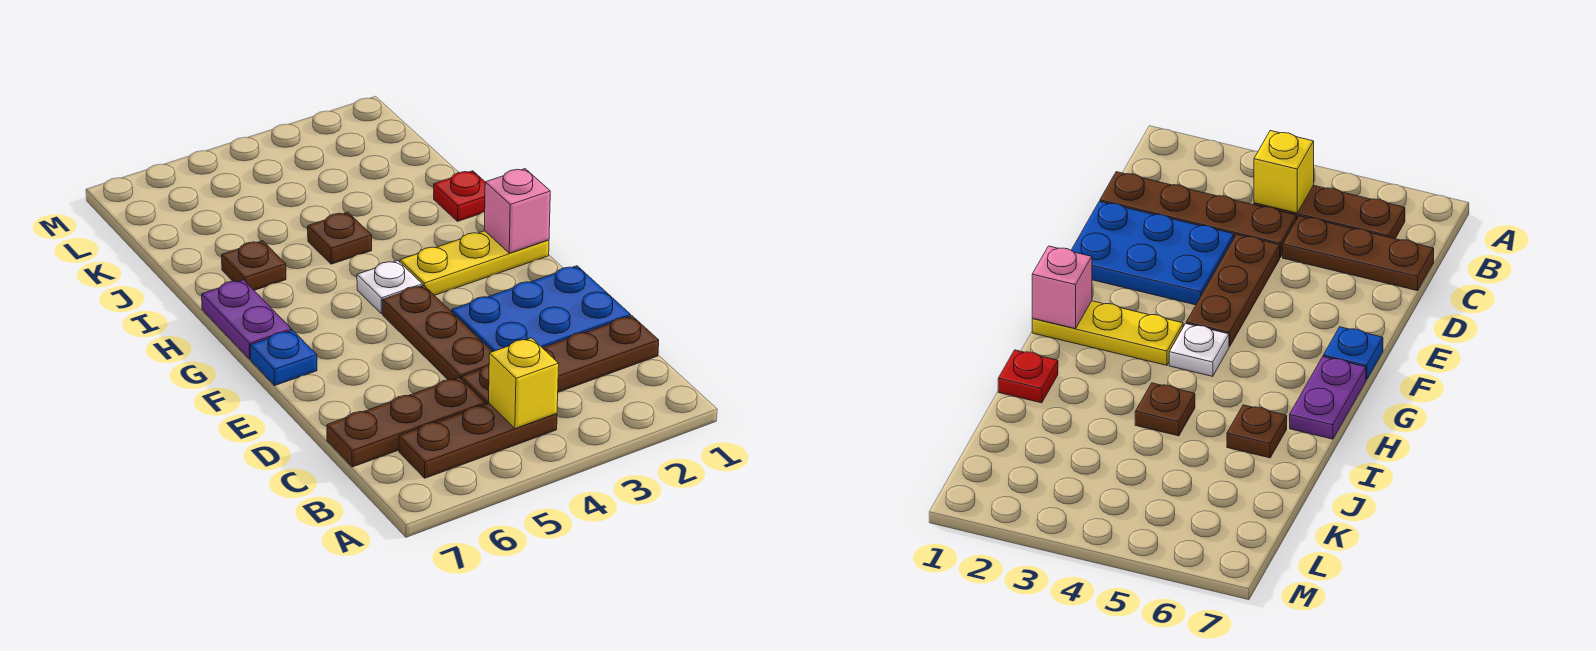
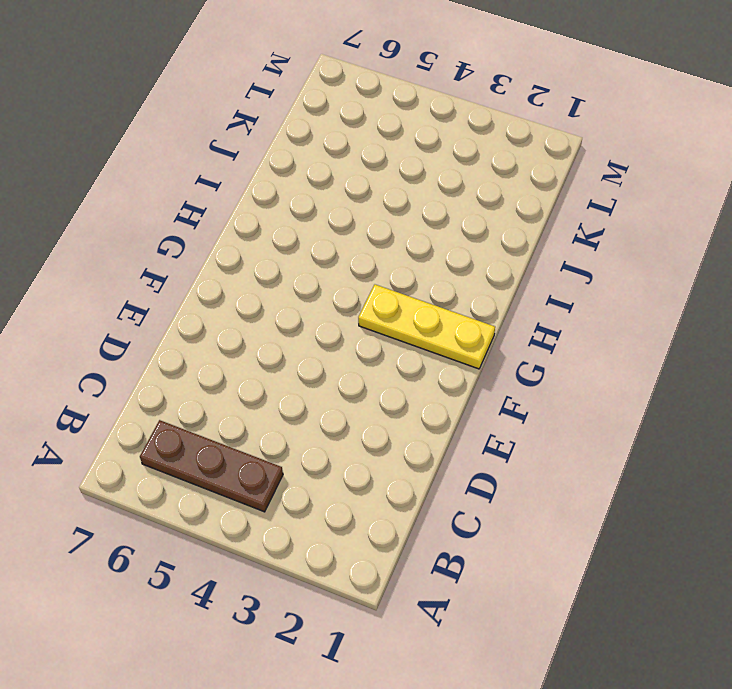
none -> brown 1x4 plate [461,316,659,404]
none -> brown 1x3 plate [327,378,485,467]
none -> blue 2x3 plate [452,266,631,352]

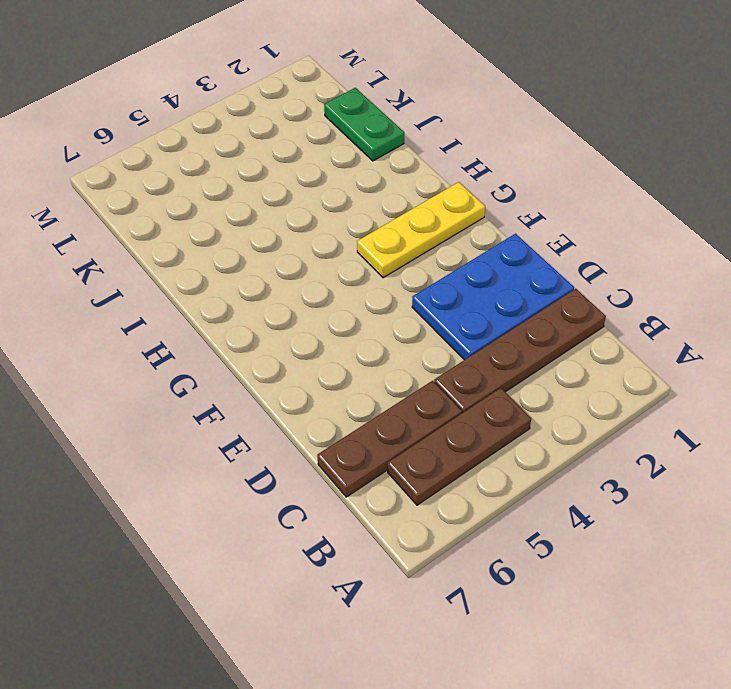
green 1x2 plate [324,88,404,161] -> none
none -> brown 1x3 plate [382,285,492,380]
none -> blue 1x1 plate [250,330,317,385]
none -> white 1x1 plate [357,261,422,314]

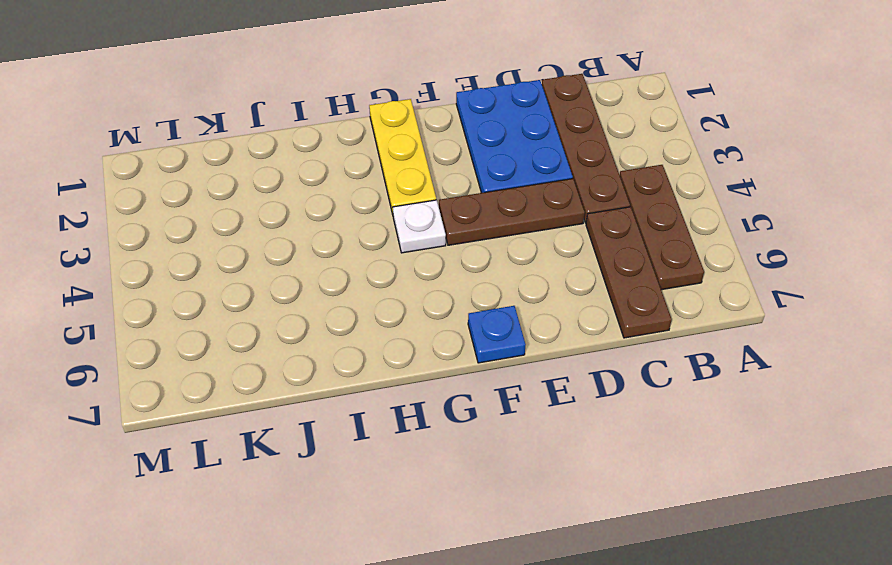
none -> purple 1x2 plate [202,280,292,359]
none -> red 1x1 plate [434,171,485,221]
none -> brown 1x1 plate [308,212,372,264]

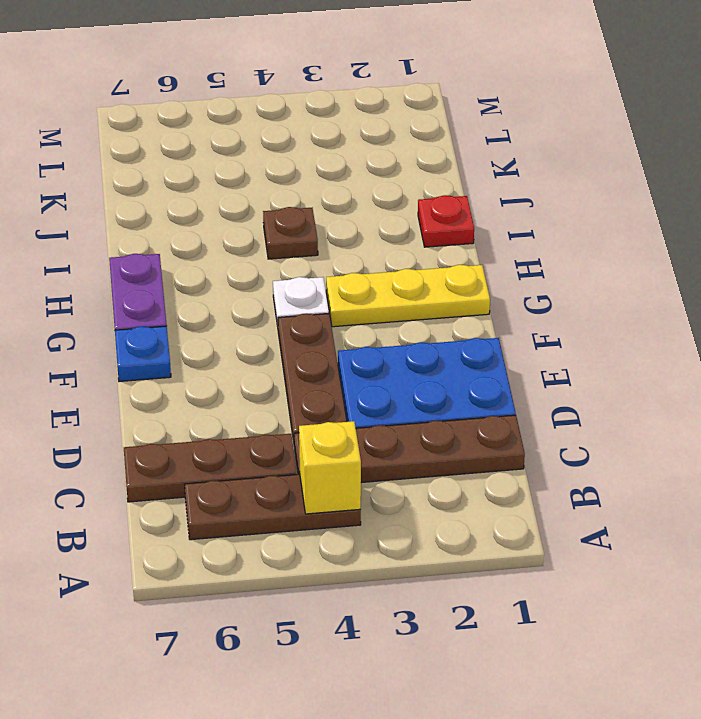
none -> brown 1x1 plate [222,241,286,290]
none -> pink 1x1 brick [485,169,550,253]

